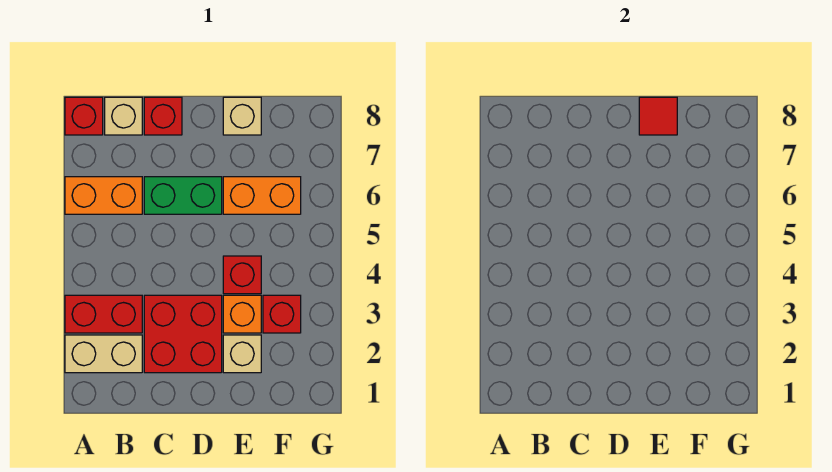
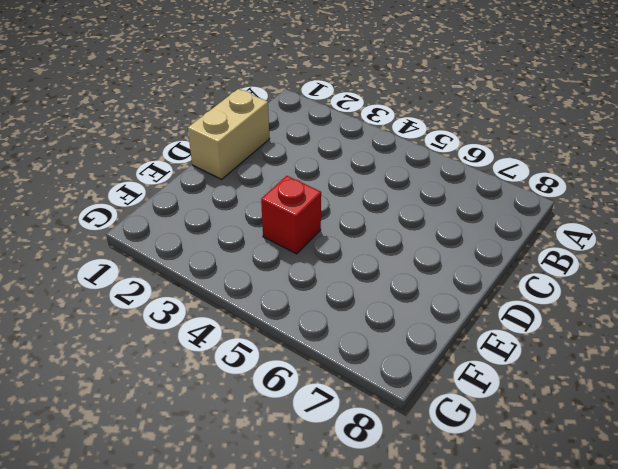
tan 1x2 brick [188,89,270,179] -> tan 1x2 brick moved to [65,335,142,373]
none -> red 1x2 brick [65,295,142,333]
none -> orange 1x2 brick [65,177,142,214]
none -> red 1x1 brick [65,97,103,135]

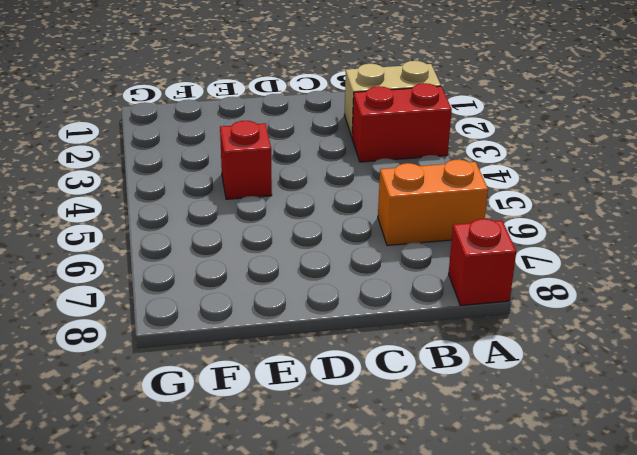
none -> tan 1x1 brick [105,97,142,135]
none -> red 2x2 brick [144,295,222,373]
none -> green 1x2 brick [144,177,222,214]

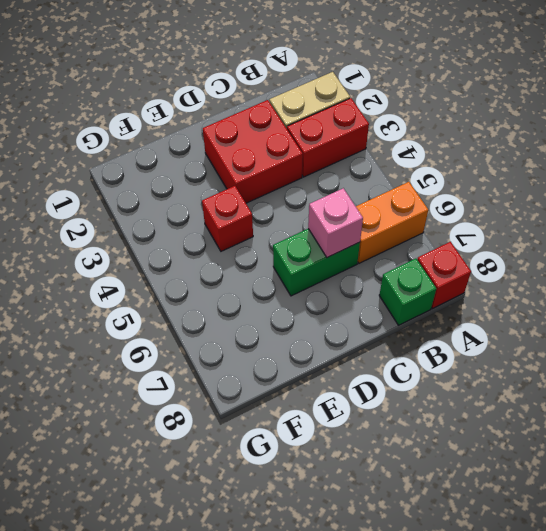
green 1x1 brick [379,259,436,325] -> tan 1x1 brick [105,97,142,135]
pink 1x1 brick [308,188,363,257] -> none
none -> red 1x1 brick [144,97,182,135]
none -> tan 1x1 brick [223,335,261,373]
none -> orange 1x1 brick [223,295,261,333]

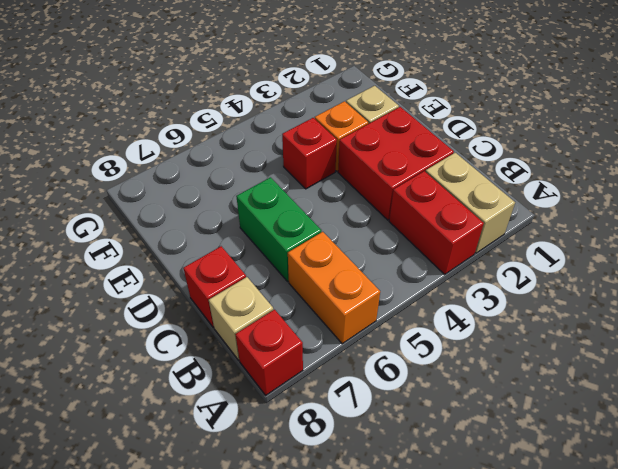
none -> orange 1x2 brick [223,177,301,214]
none -> tan 1x1 brick [223,97,261,135]
none -> red 1x1 brick [263,295,301,333]

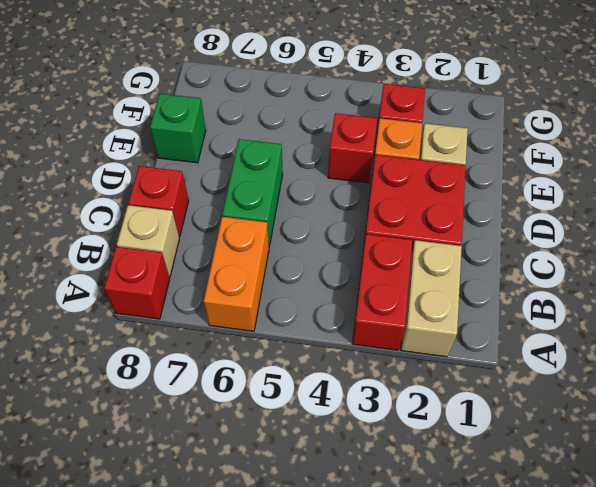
green 1x1 brick [150,94,206,163] -> tan 1x1 brick [223,97,261,135]
none -> orange 1x2 brick [223,177,301,214]
none -> red 1x1 tile [639,97,677,135]

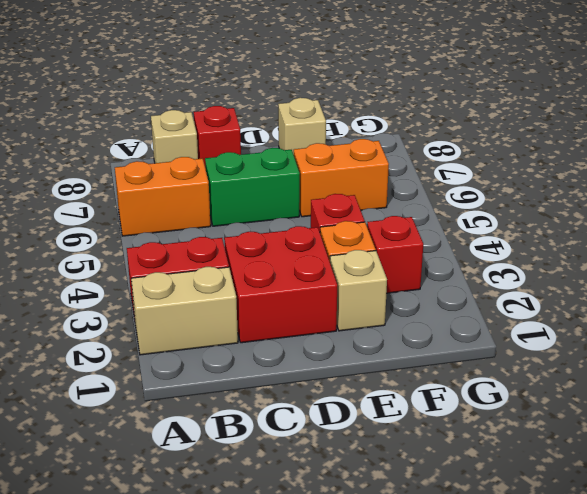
none -> red 1x1 brick [65,97,103,135]
none -> red 1x1 tile [639,97,677,135]

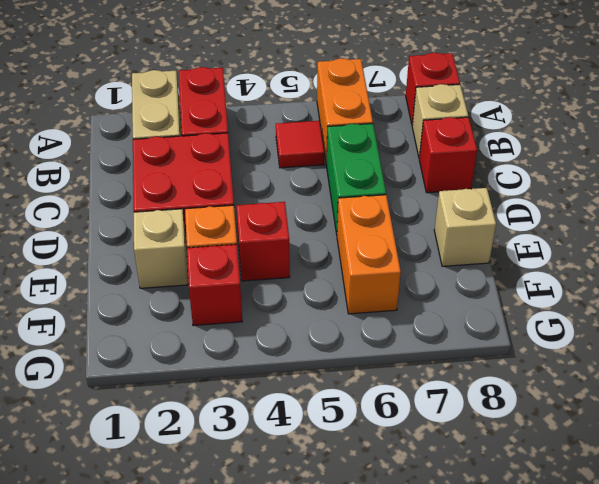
red 1x1 tile [276,121,324,168] -> red 1x1 tile moved to [639,97,677,135]

